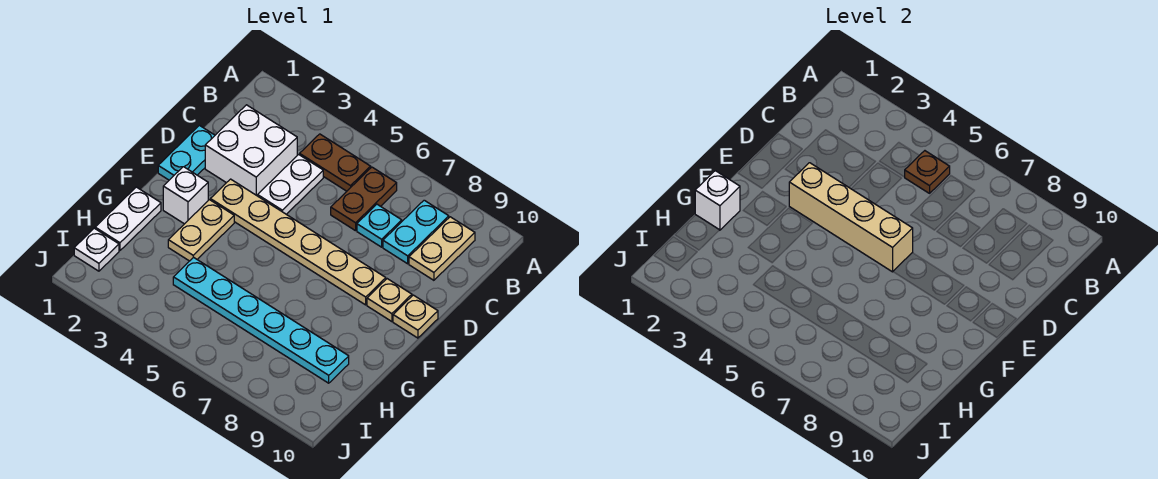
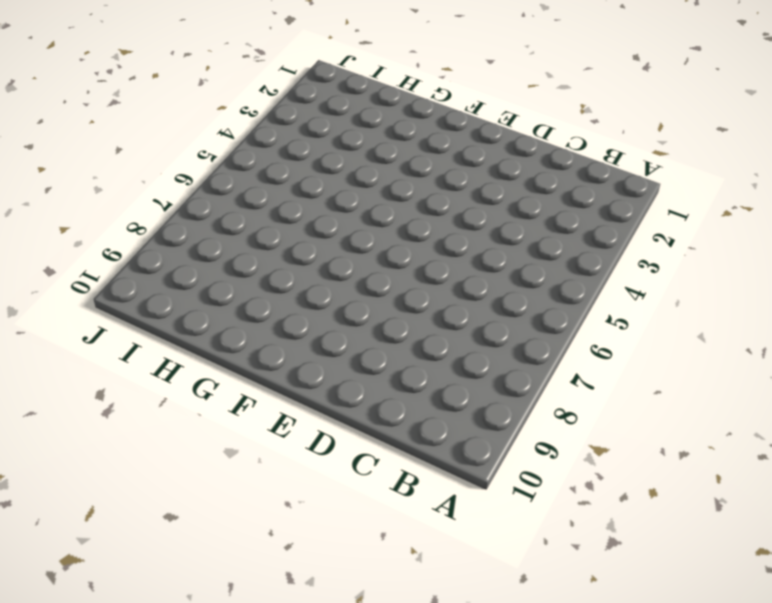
none -> brown 1x2 plate [300,134,371,191]
none -> brown 1x2 plate [331,167,397,231]
none -> cyan 1x2 plate [383,200,449,264]

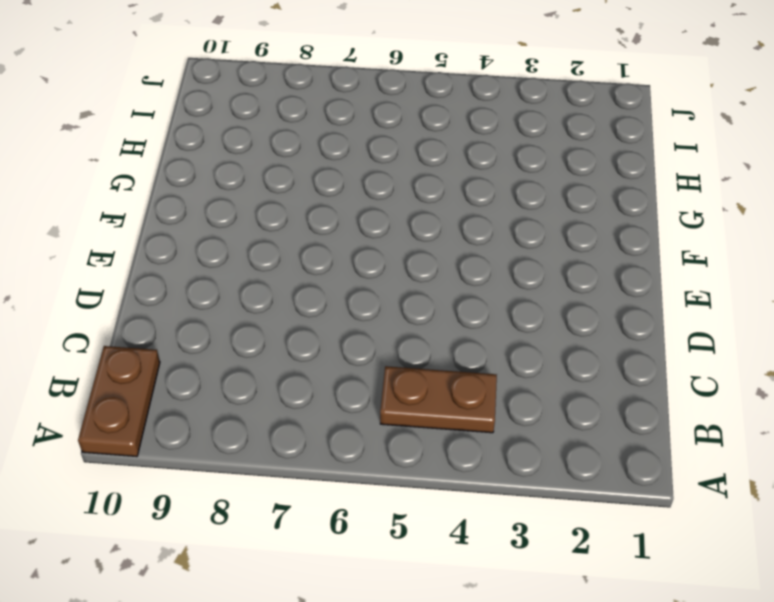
brown 1x2 plate [78,346,160,457] -> brown 1x2 plate moved to [331,167,397,231]
none -> cyan 1x2 plate [383,200,449,264]
none -> tan 1x2 plate [409,217,475,280]
none -> white 2x2 brick [205,105,297,196]

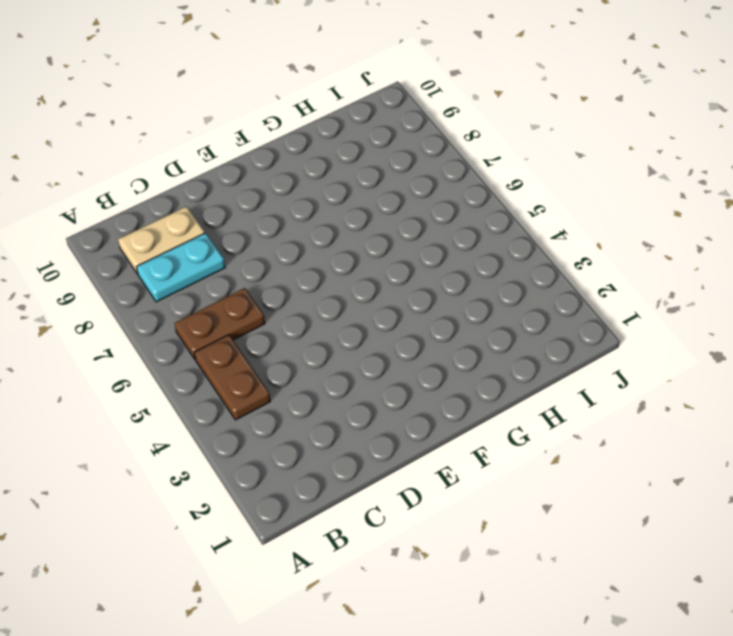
none -> white 2x2 brick [205,105,297,196]
none -> white 1x2 plate [258,155,323,214]
none -> cyan 1x1 plate [357,204,402,247]

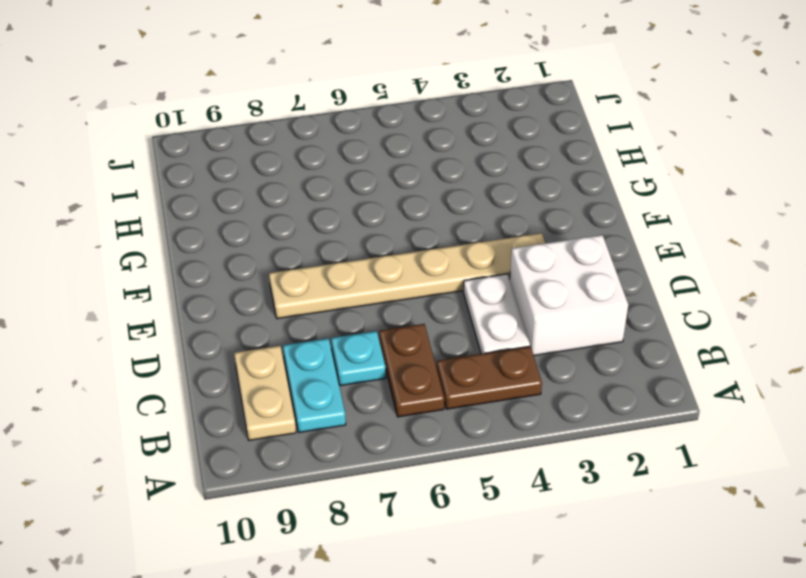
none -> cyan 1x2 plate [158,125,215,180]
none -> tan 1x1 plate [367,279,412,322]
none -> tan 1x1 plate [393,295,438,338]

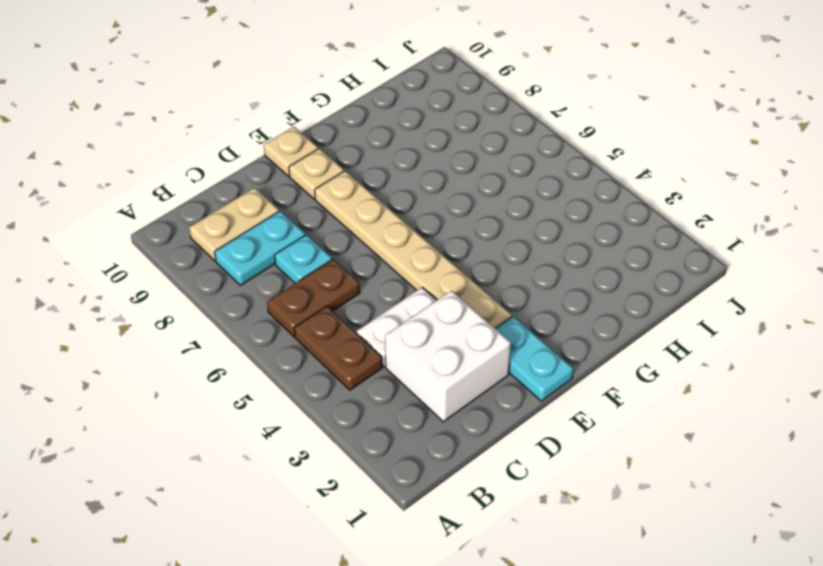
cyan 1x2 plate [496,316,573,401] -> cyan 1x2 plate turned to [158,125,215,180]
none -> white 1x1 brick [163,167,208,224]
none -> tan 1x2 plate [168,200,234,261]
none -> white 1x2 plate [95,187,161,251]

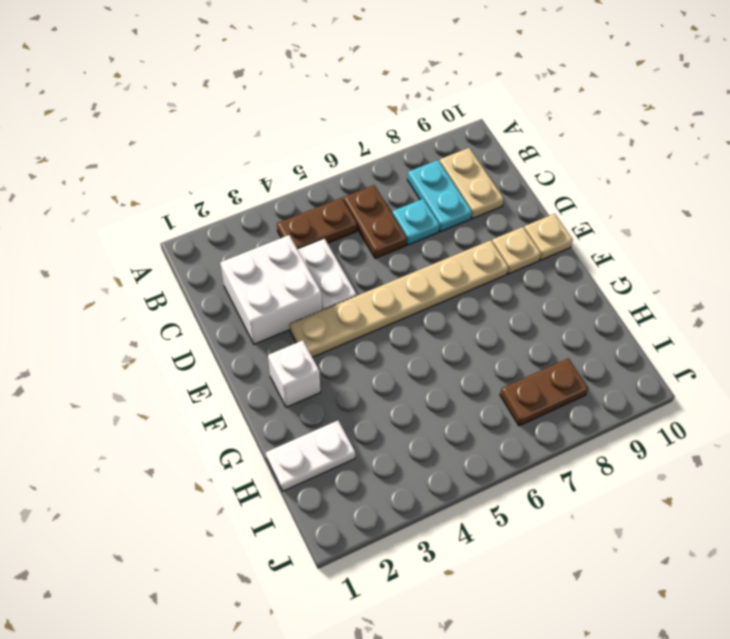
white 1x2 plate [266,420,355,491] -> white 1x2 plate turned to [95,187,161,251]
brown 1x2 plate [500,358,588,426] -> none
none -> cyan 1x2 plate [158,125,215,180]
none -> tan 1x2 plate [168,200,234,261]
none -> cyan 1x6 plate [173,257,349,383]

